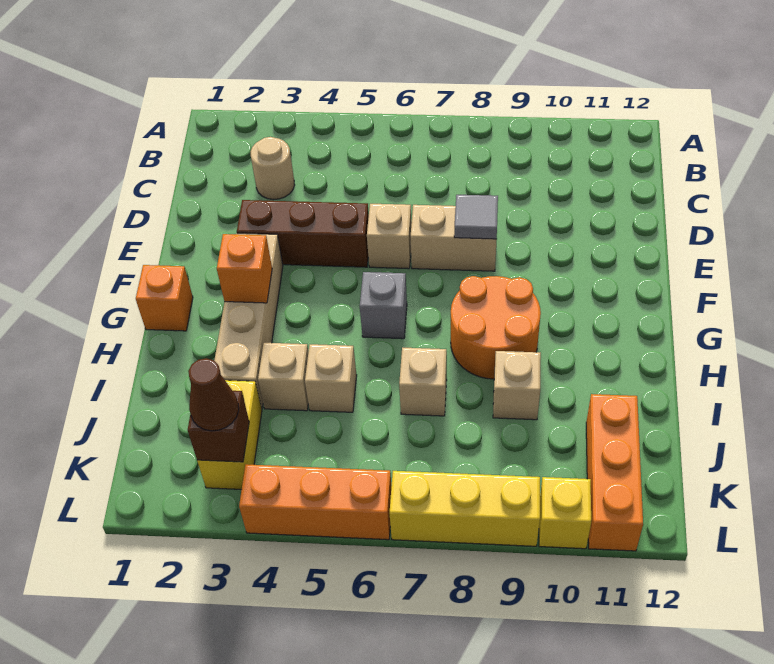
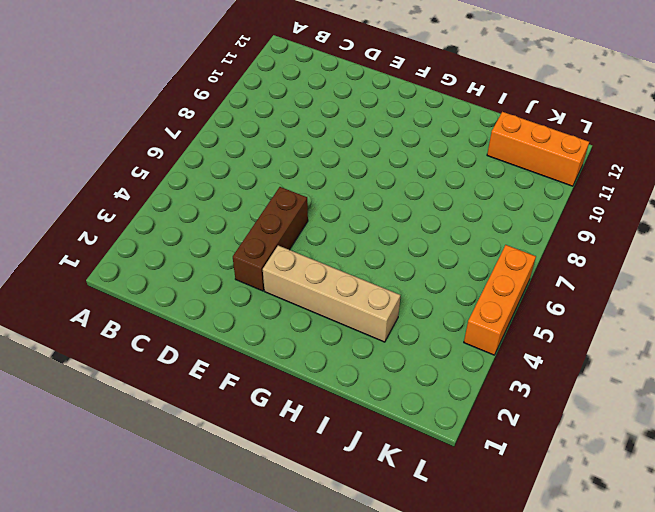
none -> tan 1x1 round brick [251,137,295,200]
none -> tan 1x1 brick [367,204,412,269]
none -> tan 1x2 brick [411,205,497,271]

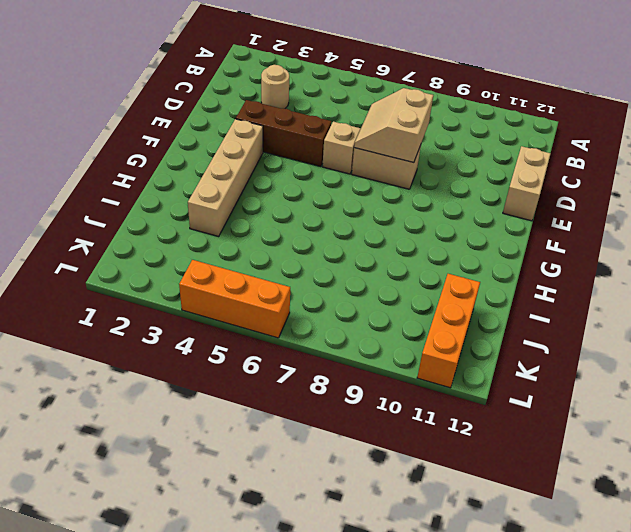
tan 2x2 slope [354,88,433,163] -> grey 1x1 tile [454,195,498,239]
tan 1x2 brick [503,146,551,221] -> none
none -> orange 1x1 brick [136,265,193,331]
none -> grey 1x1 brick [360,272,407,339]
none -> orange 2x2 round brick [451,276,541,379]

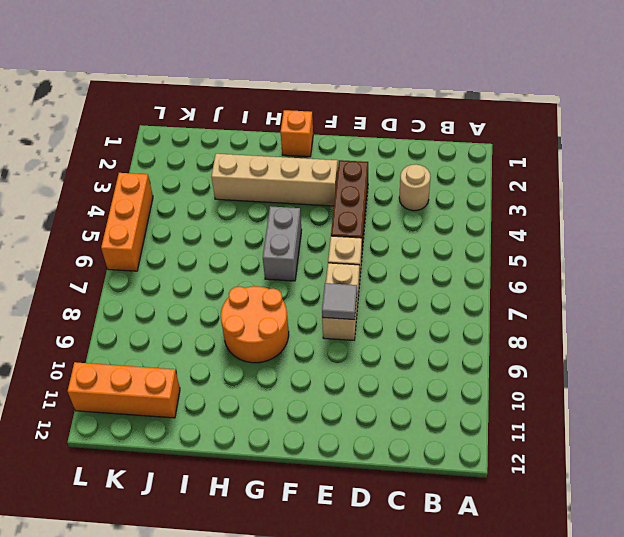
grey 1x2 brick [263,206,302,281] -> grey 1x1 brick [360,272,407,339]
none -> tan 1x1 brick [258,343,308,411]
none -> tan 1x1 brick [305,344,357,412]
none -> tan 1x1 brick [399,348,447,416]

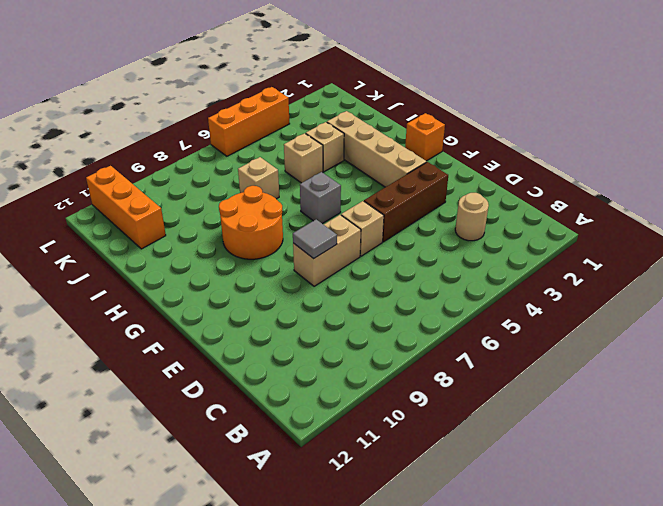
none -> tan 1x1 brick [493,351,541,420]
none -> yellow 1x2 brick [197,380,262,489]
none -> yellow 1x3 brick [389,471,540,546]

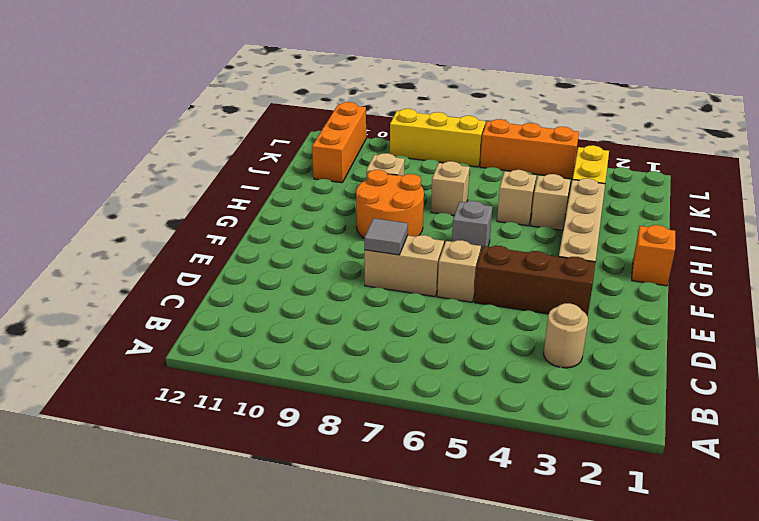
none -> yellow 1x1 brick [539,477,591,549]
none -> orange 1x1 brick [217,234,272,303]
none -> brown 1x1 brick [188,391,249,462]

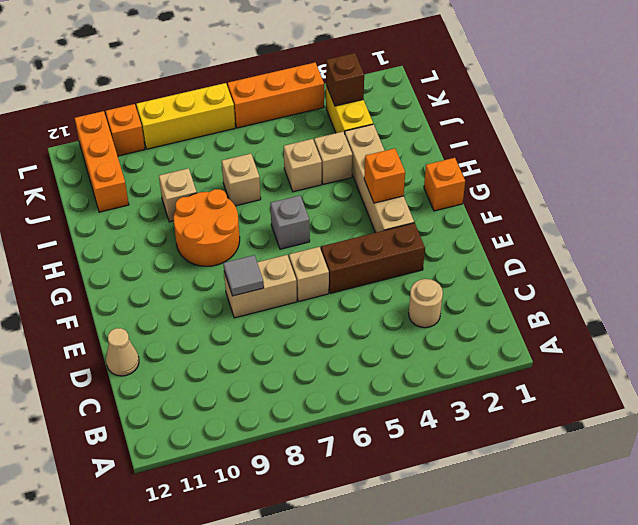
tan 1x1 cone [106,328,139,376] -> none
orange 1x1 brick [106,104,145,156] -> yellow 1x1 brick [539,477,591,549]
none -> brown 1x1 cone [188,358,239,431]

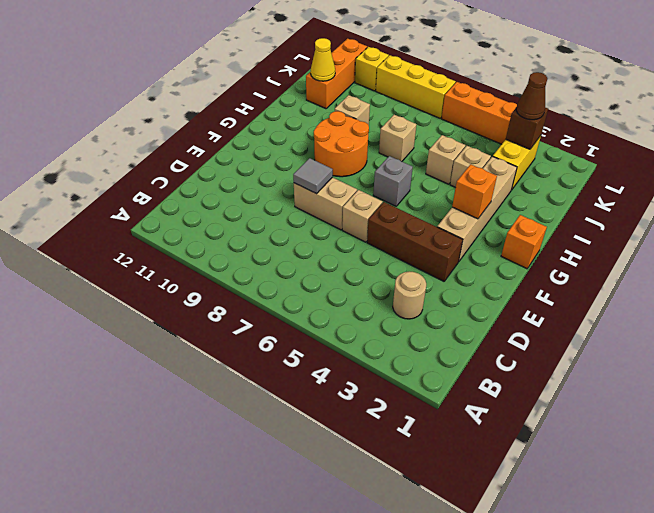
yellow 1x1 cone [311,38,335,81] -> none

